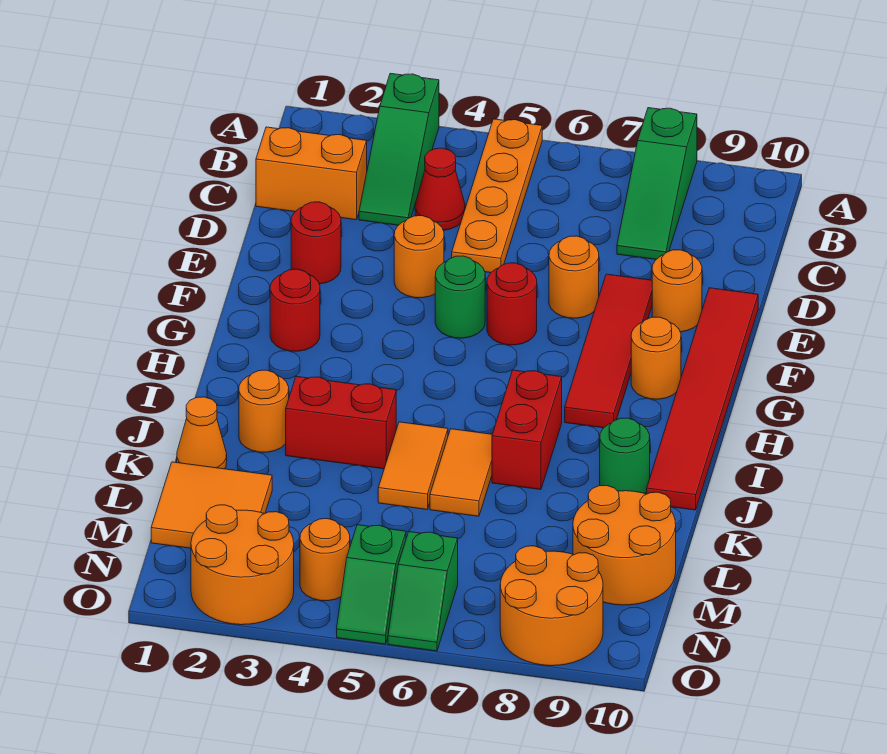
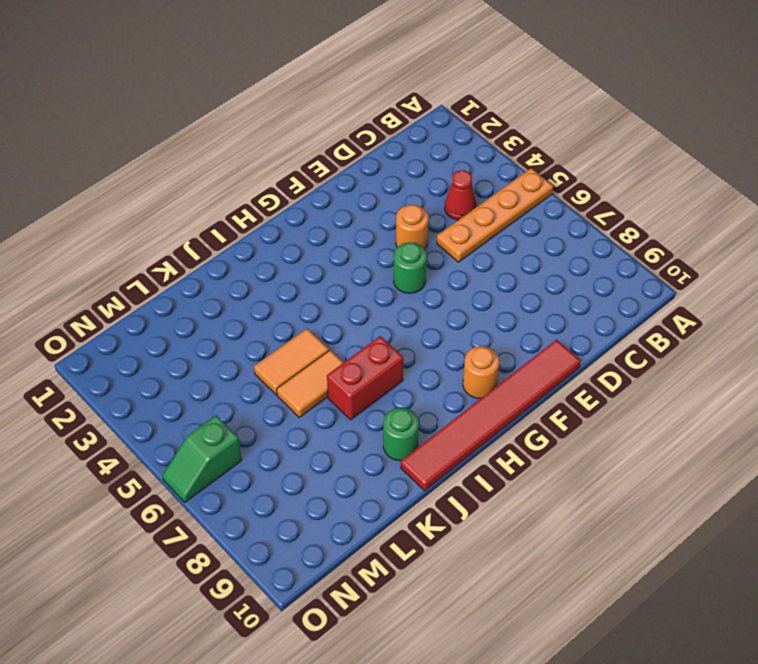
none -> green 1x3 slope [359,73,439,225]
none -> green 1x3 slope [617,108,697,259]
none -> orange 1x2 brick [256,127,367,220]

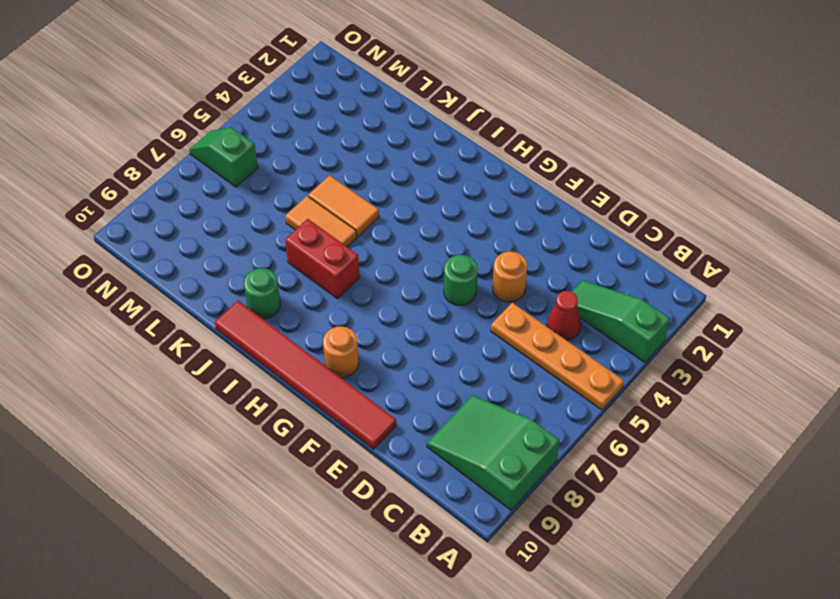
green 2x3 slope [427,395,559,510] -> green 1x3 slope [617,108,697,259]
none -> orange 1x2 brick [256,127,367,220]
none -> red 1x1 round brick [291,202,341,284]
none -> orange 1x1 round brick [549,236,599,318]

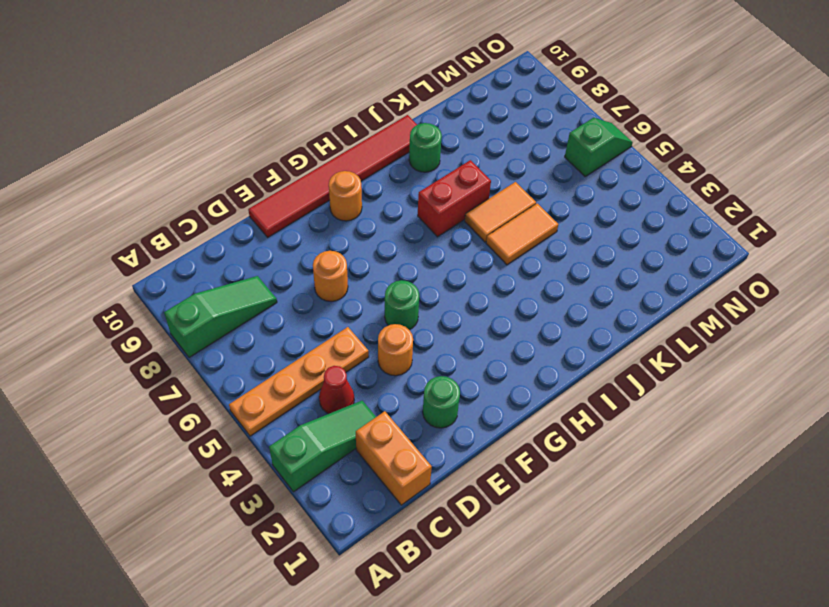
green 1x1 round brick [423,376,460,428] -> red 1x1 round brick [291,202,341,284]
none -> red 1x4 tile [565,274,652,428]
none -> orange 1x1 round brick [652,250,702,332]
none -> red 1x1 round brick [487,263,537,345]

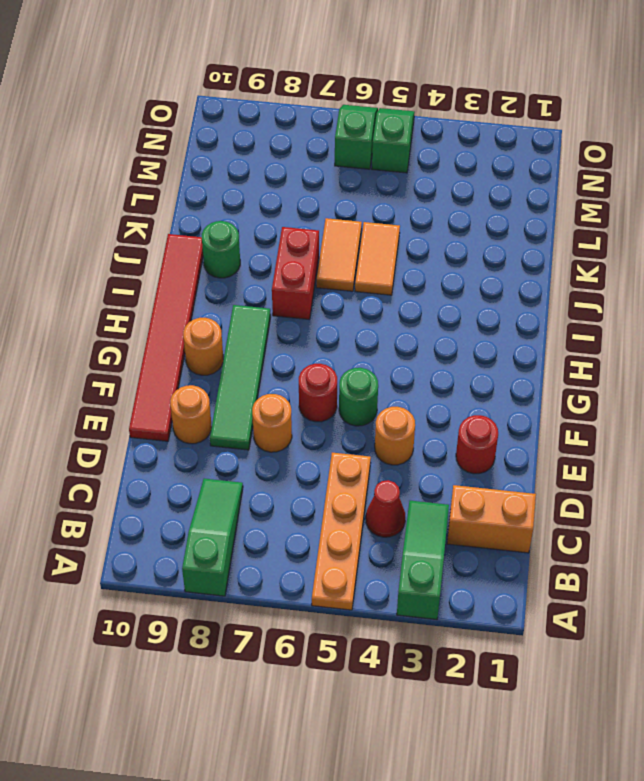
green 1x4 tile [210,305,271,450] -> red 1x4 tile [565,274,652,428]
none -> red 1x1 round brick [270,269,320,351]
none -> orange 1x1 round brick [239,370,289,452]
none -> red 1x2 brick [286,376,396,469]

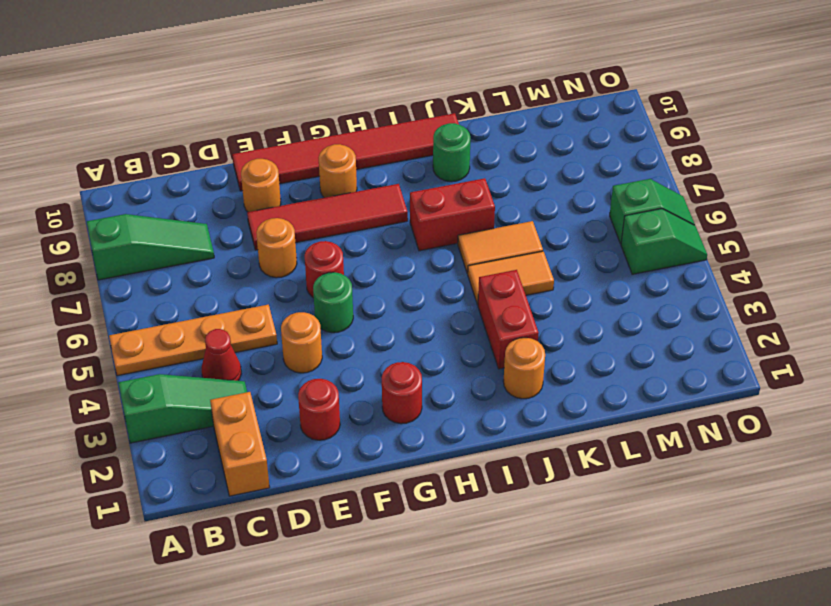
none -> orange 1x1 cone [177,397,227,469]
none -> orange 2x2 tile [151,462,272,548]
none -> orange 2x2 round brick [573,485,676,605]

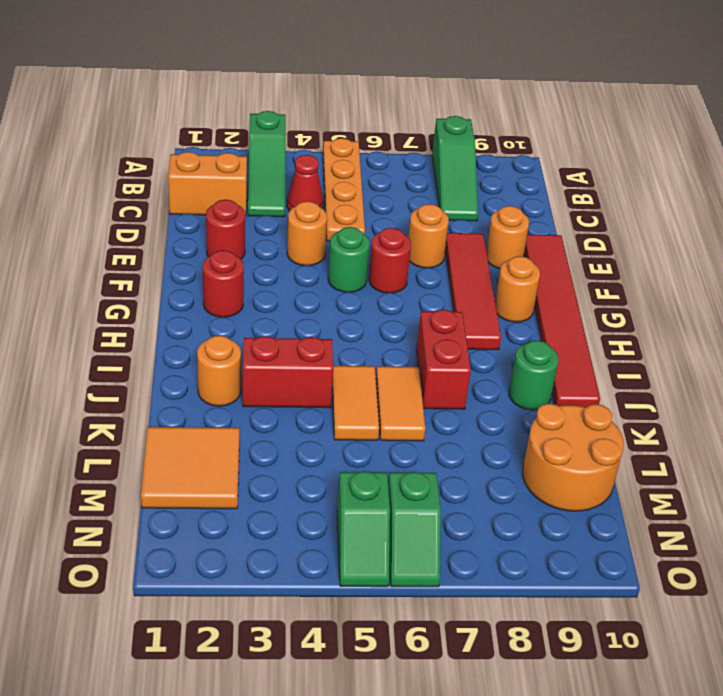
none -> orange 1x1 cone [177,397,227,469]
none -> orange 2x2 round brick [191,505,294,625]
none -> orange 1x1 round brick [300,519,350,601]

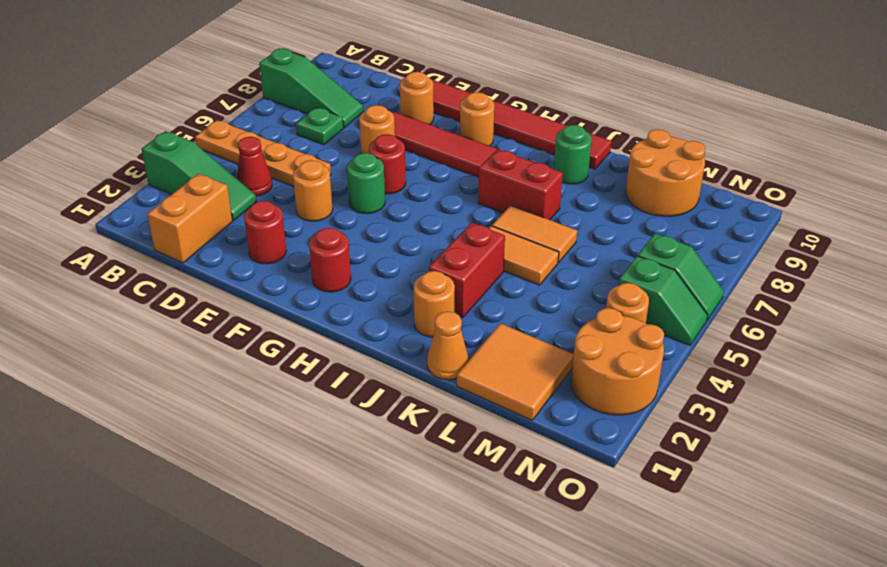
green 1x1 plate [296,108,344,145] -> none
none -> orange 2x2 round brick [500,546,603,666]

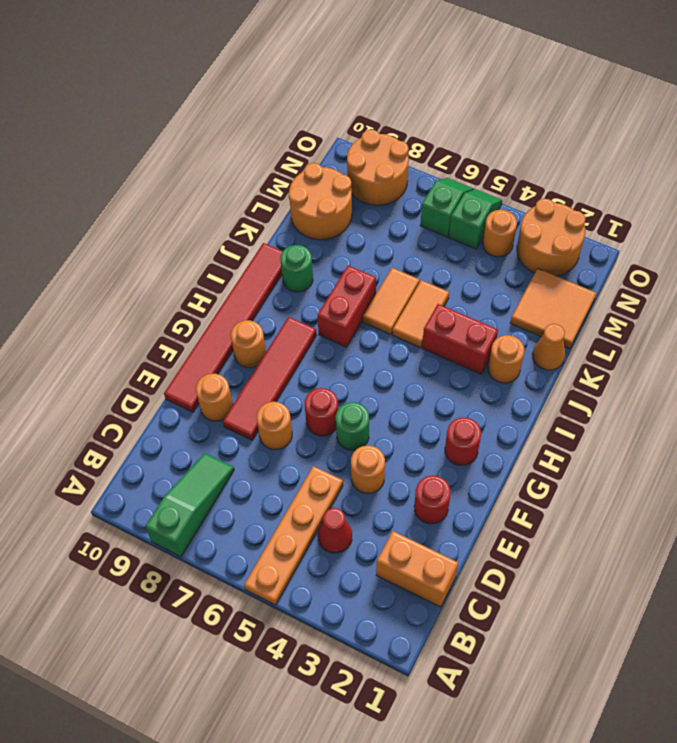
none -> green 1x3 slope [359,73,439,225]

